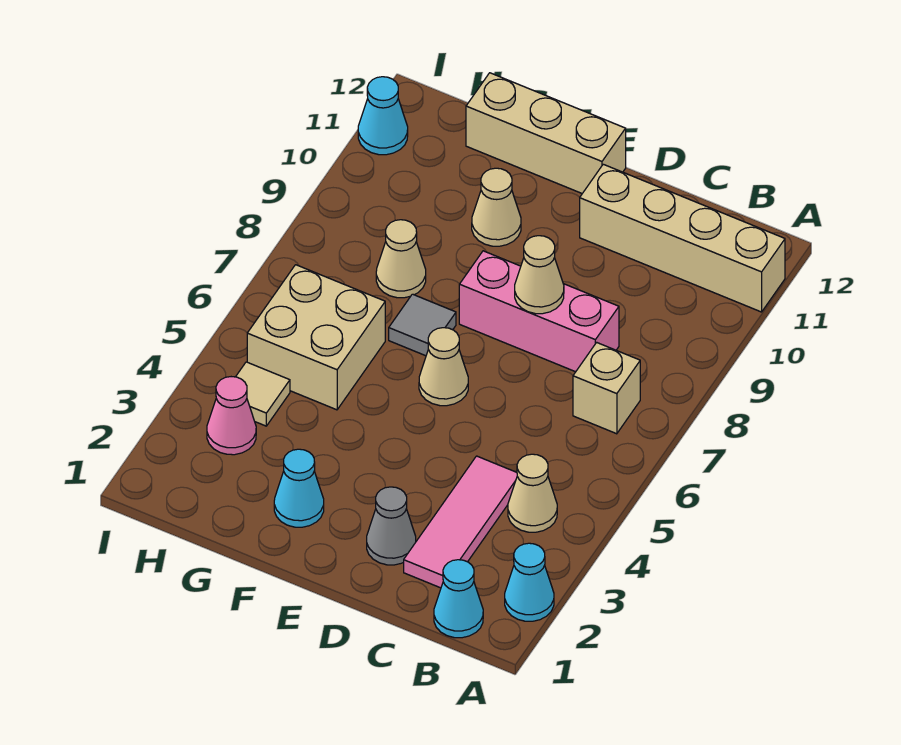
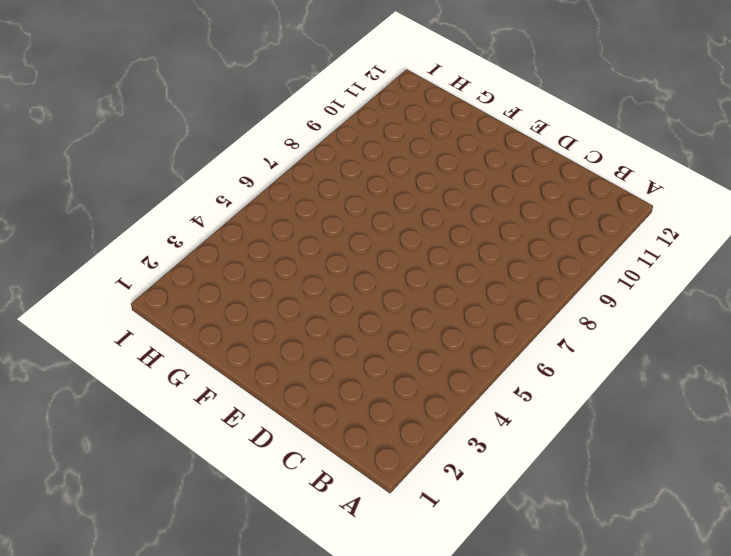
none -> cyan 1x1 cone [505,543,554,621]
none -> tan 1x4 brick [580,164,785,312]
none -> cyan 1x1 cone [434,560,483,638]

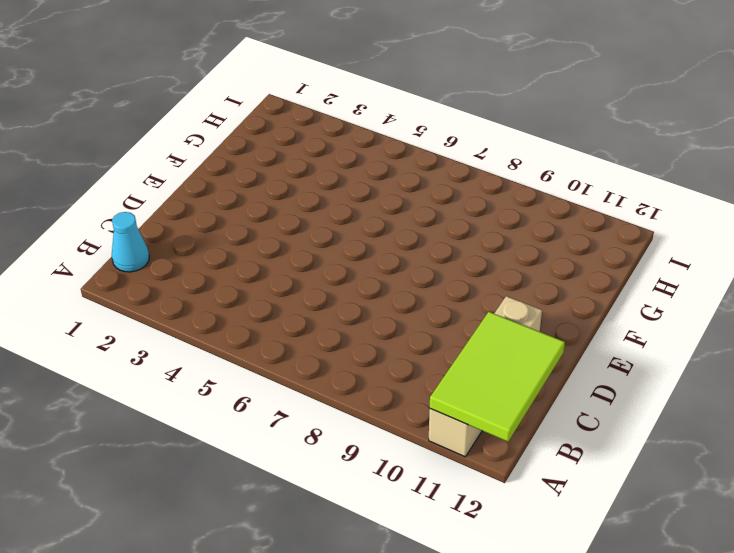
lime 2x3 tile [430,312,565,442] -> none
none -> cyan 1x1 cone [505,543,554,621]
none -> tan 1x1 cone [508,454,557,532]
none -> tan 1x1 brick [573,342,640,434]

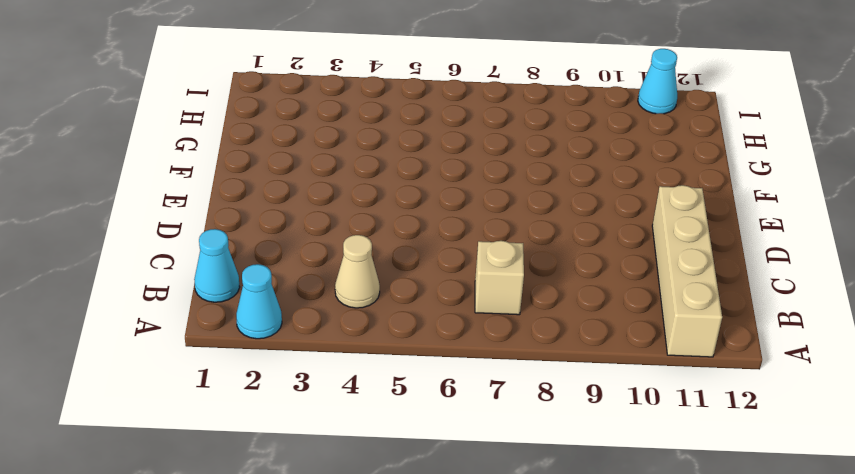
none -> pink 1x3 tile [404,456,517,588]
none -> pink 1x3 brick [459,251,619,372]
none -> grey 1x1 cone [367,487,416,565]

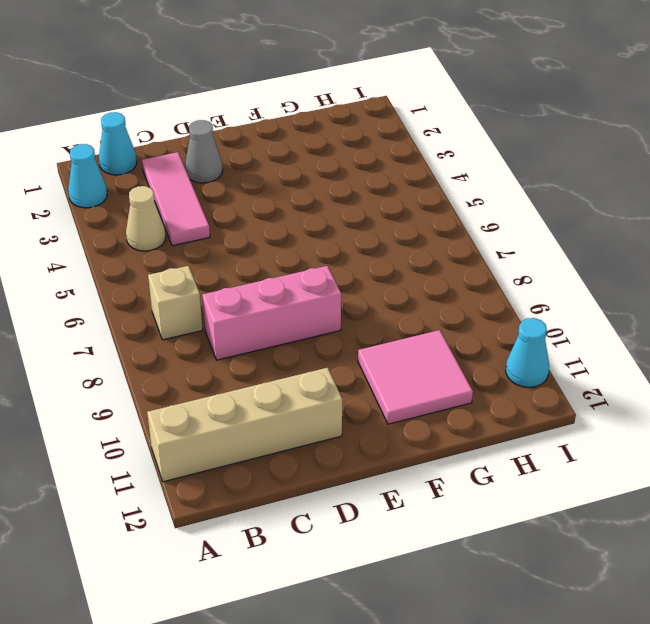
pink 2x2 tile [358,330,473,424] -> tan 1x1 cone [472,168,521,246]
none -> tan 1x1 cone [419,328,468,406]
none -> tan 1x3 brick [466,73,626,193]
none -> cyan 1x1 cone [274,449,324,527]

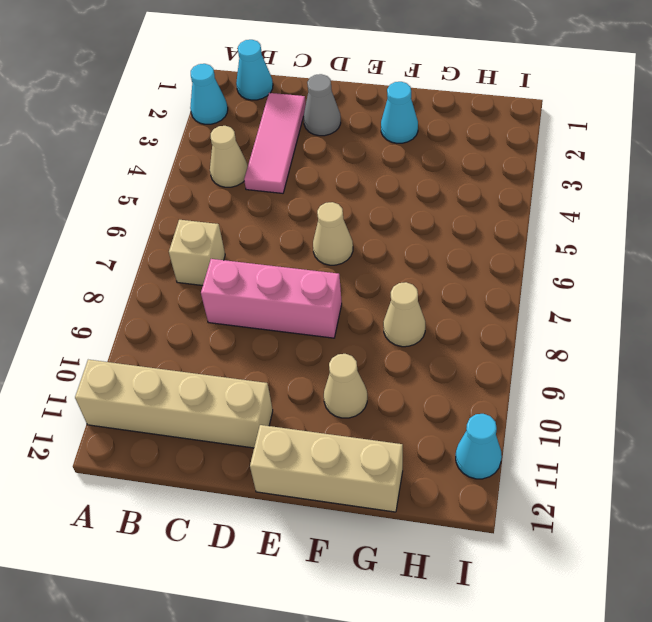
none -> grey 1x1 tile [389,294,456,356]
none -> tan 2x2 brick [247,265,385,410]
none -> pink 1x1 cone [207,377,256,455]

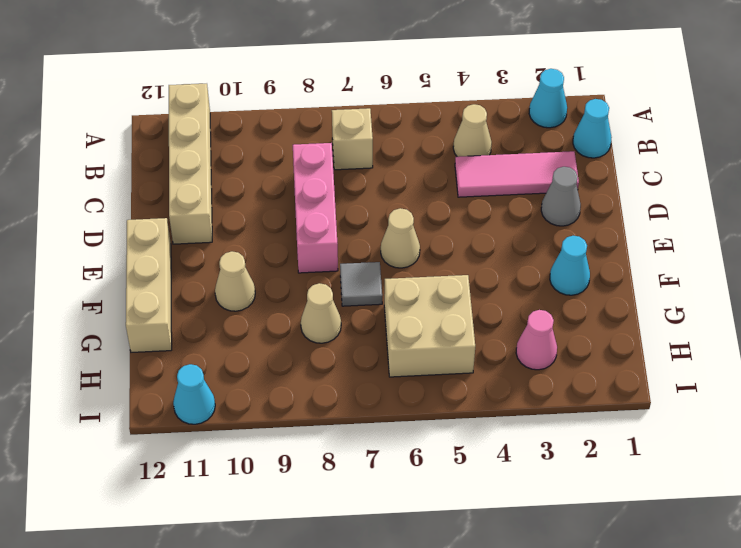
none -> tan 1x1 tile [236,362,290,426]
none -> tan 1x1 cone [515,236,564,314]

